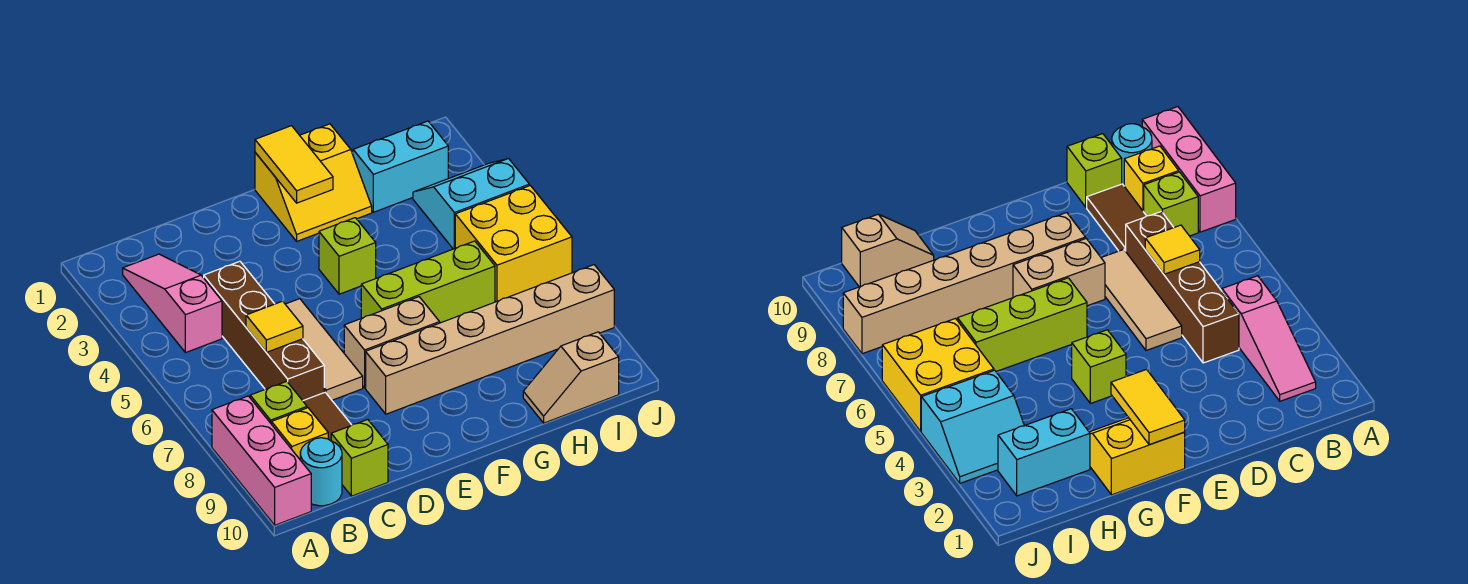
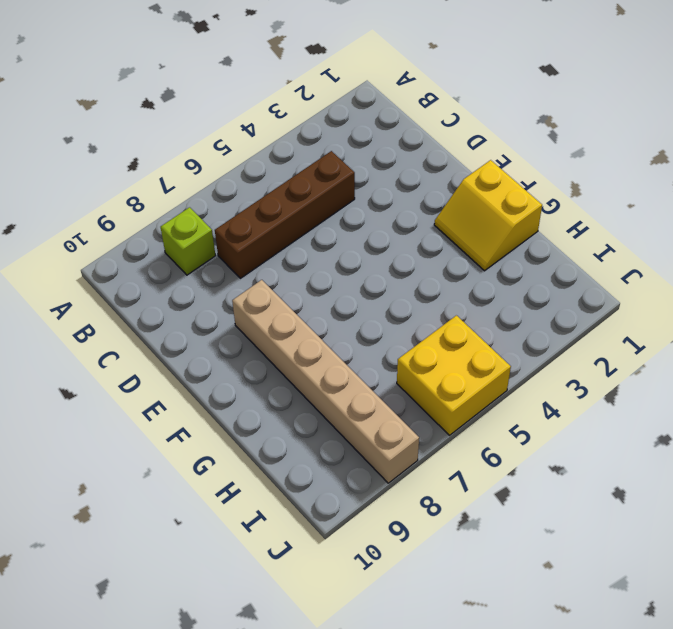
none -> pink 1x3 brick [212,396,311,525]
none -> pink 1x3 slope [123,254,222,353]
none -> yellow 1x1 brick [272,408,328,459]

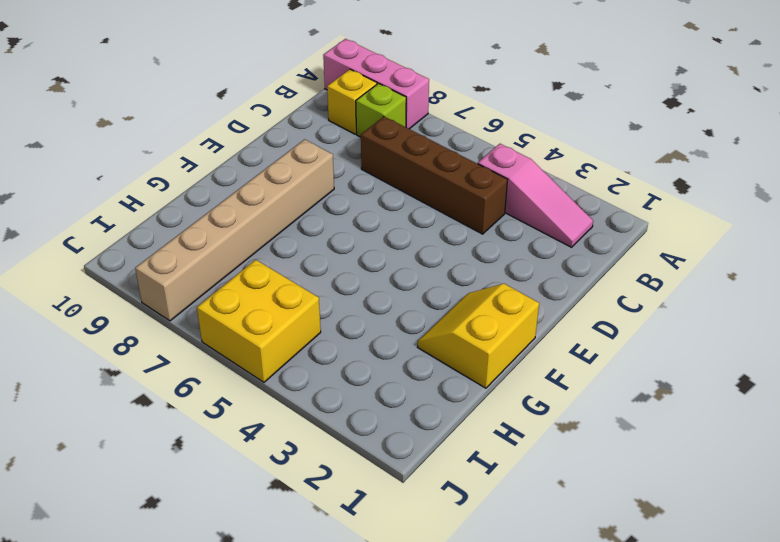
none -> cyan 1x1 round brick [300,438,342,506]
none -> brown 1x2 tile [303,392,351,441]
none -> lime 1x1 brick [331,419,388,496]

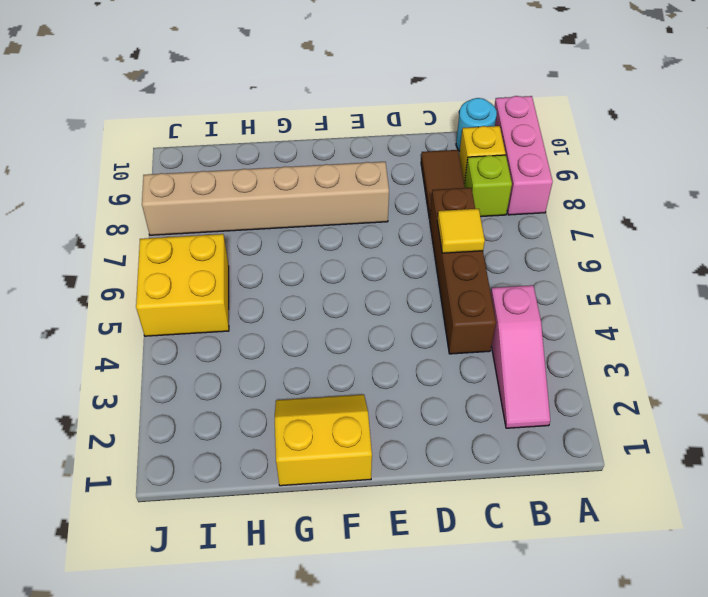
none -> lime 1x1 brick [331,419,388,496]
none -> tan 1x3 tile [285,299,363,400]
none -> tan 1x2 brick [344,297,440,388]

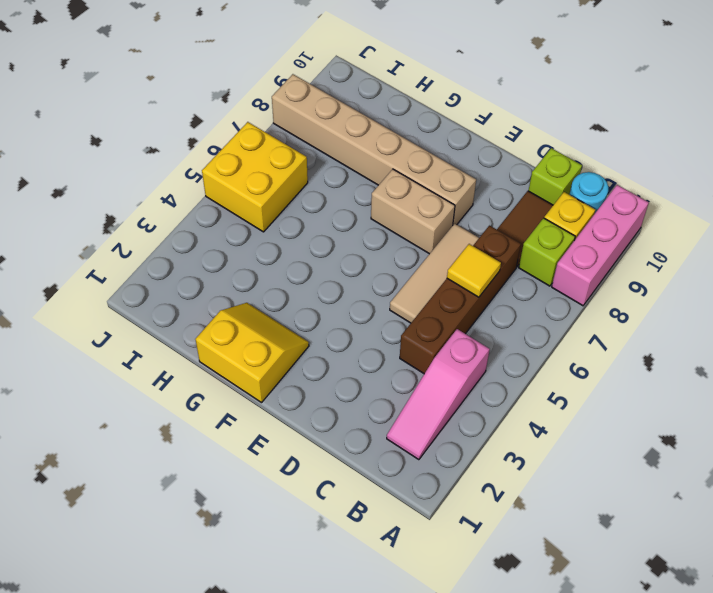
none -> lime 1x1 brick [319,218,376,294]
none -> lime 1x3 brick [361,241,495,323]
none -> cyan 1x2 brick [353,121,448,212]

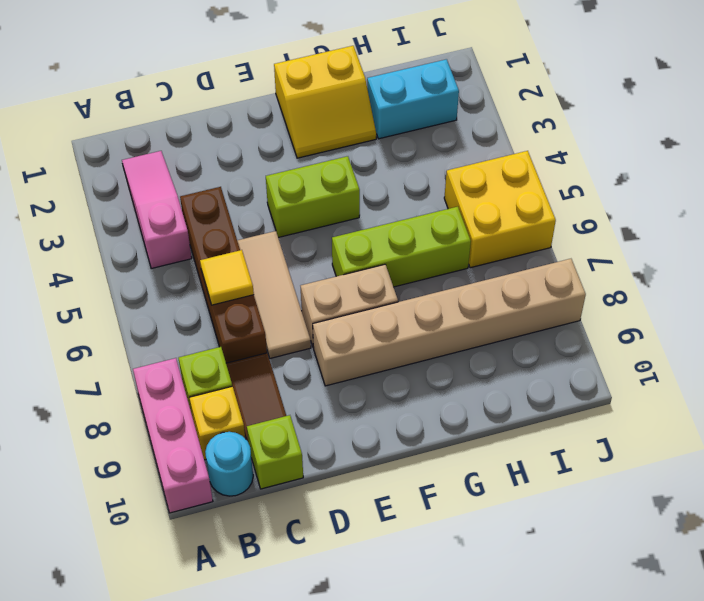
lime 1x2 brick [266,156,360,238] -> lime 1x1 brick [319,218,376,294]
none -> tan 1x2 slope [523,332,619,423]
none -> cyan 2x2 slope [413,159,529,249]
none -> yellow 1x2 tile [255,126,333,203]

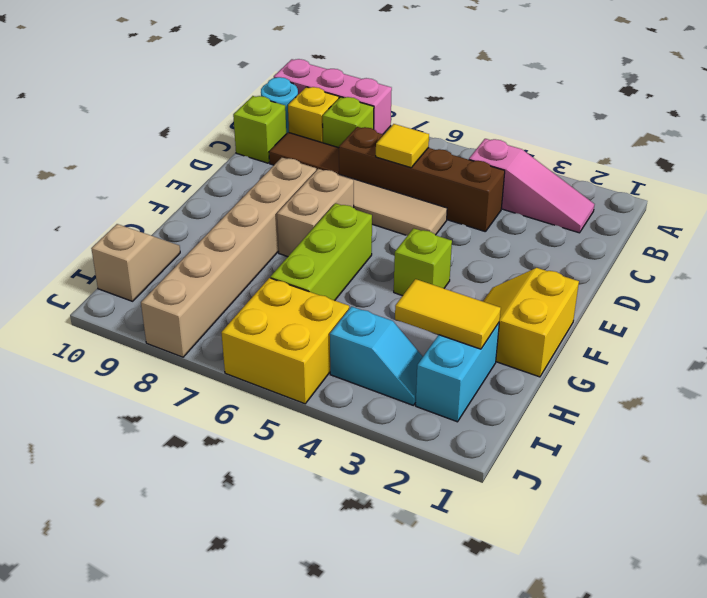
yellow 1x2 tile [395,279,501,349] -> yellow 1x2 tile moved to [255,126,333,203]
cyan 1x2 slope [330,307,423,405] -> cyan 2x2 slope [413,159,529,249]

